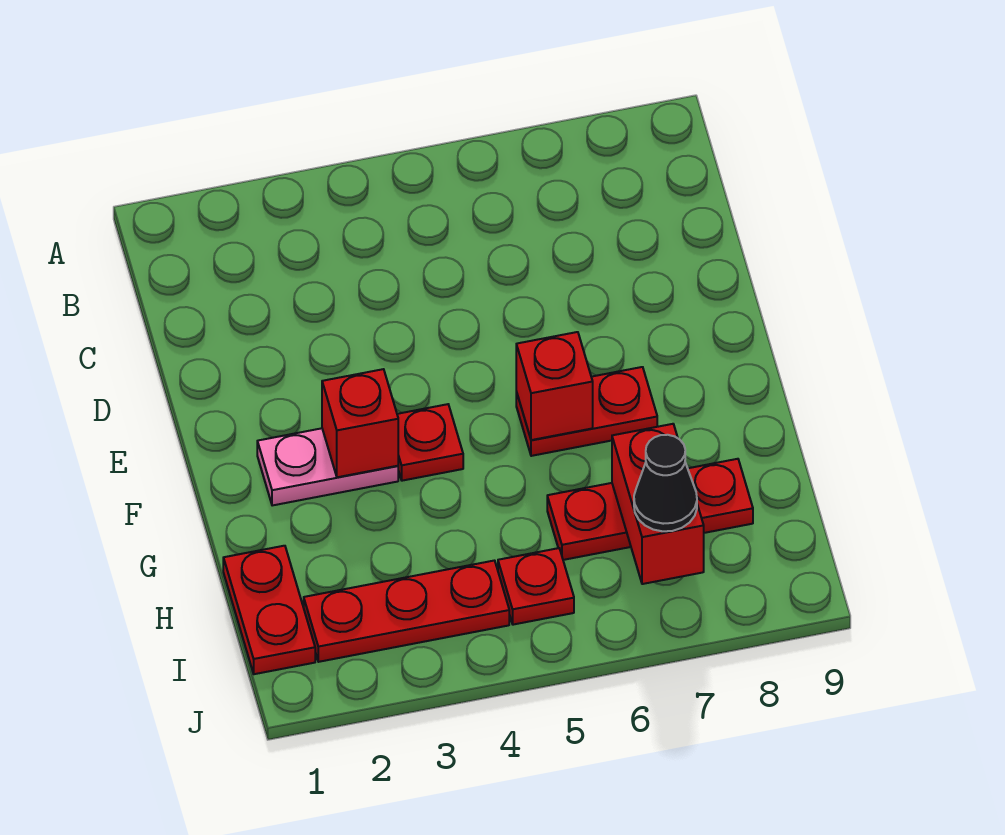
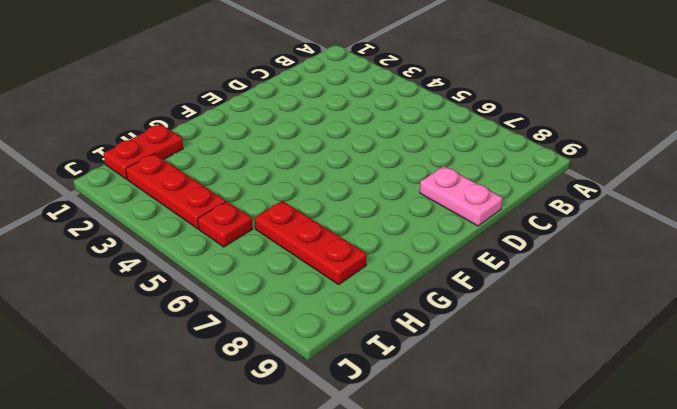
pink 1x2 plate [420,166,502,226] -> pink 1x2 plate moved to [257,428,398,506]
none -> red 1x1 plate [397,404,463,481]
none -> red 1x2 plate [516,367,657,456]

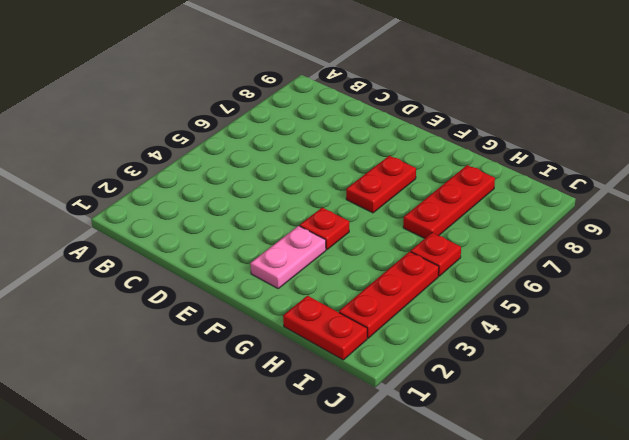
none -> red 1x1 brick [322,369,398,477]
none -> red 1x1 brick [516,332,593,440]

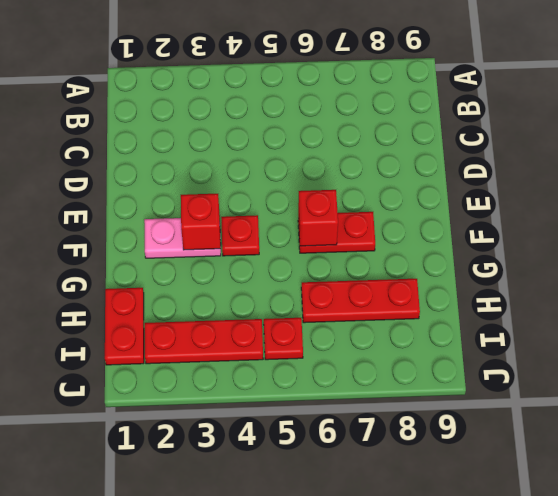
none -> red 1x2 brick [612,424,704,584]
none -> black 1x1 cone [634,435,697,531]

